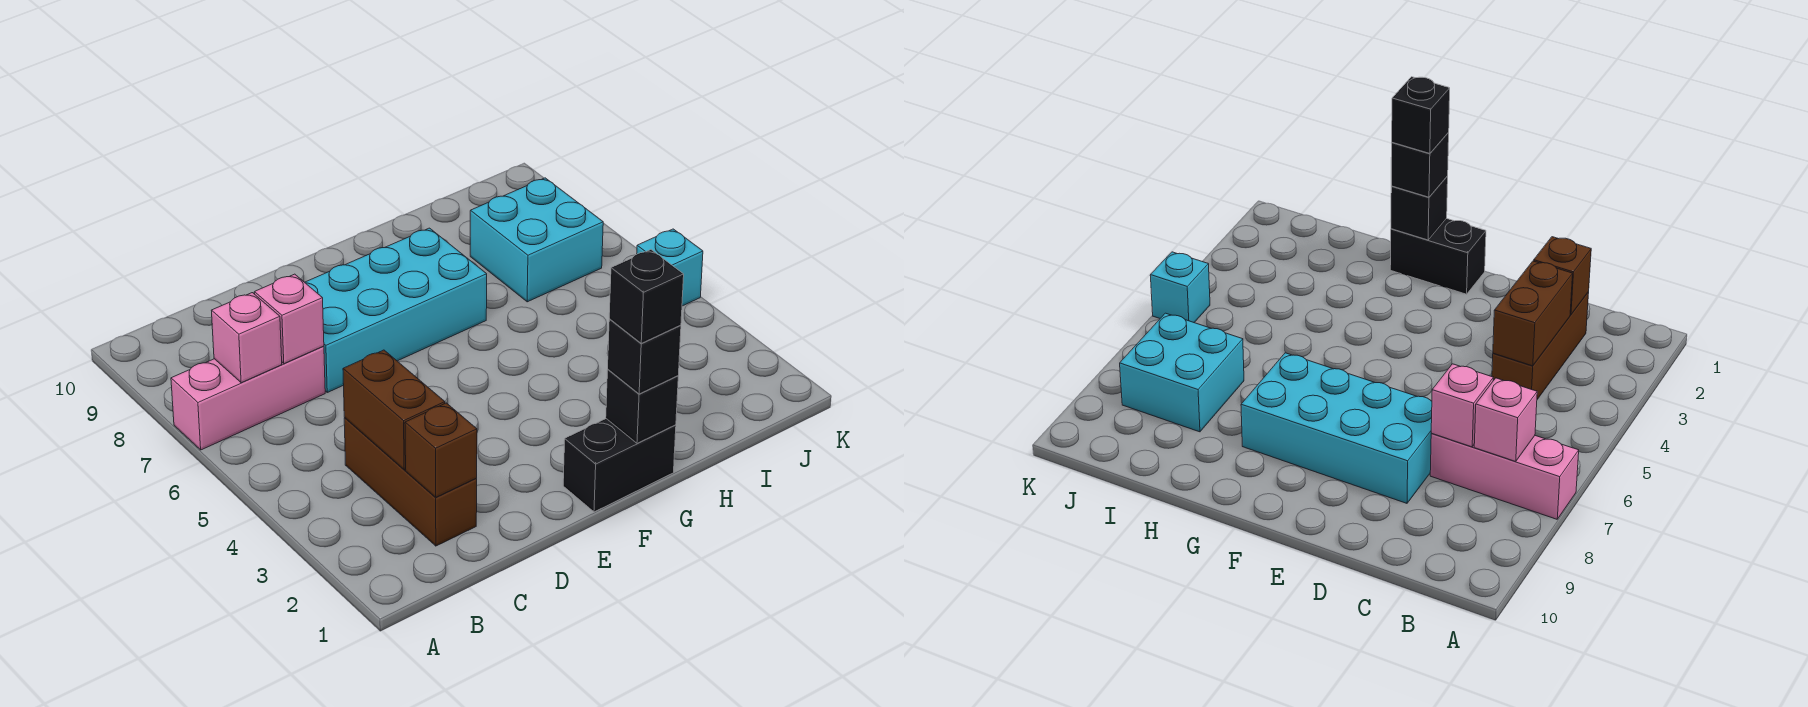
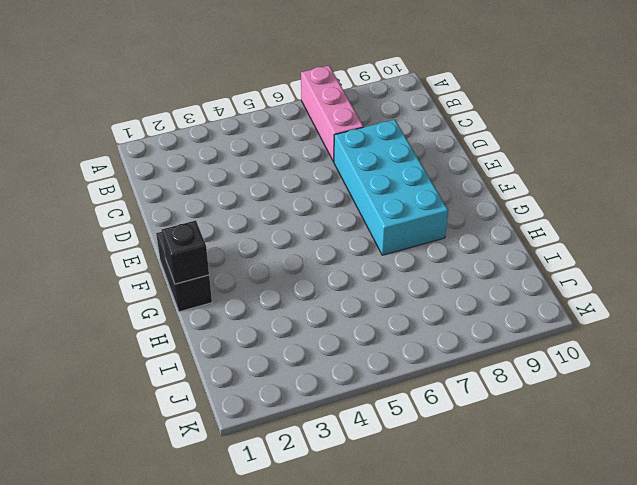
none -> brown 1x3 brick [344,418,477,546]
none -> cyan 2x2 brick [470,178,603,302]
none -> cyan 1x1 brick [637,229,703,306]

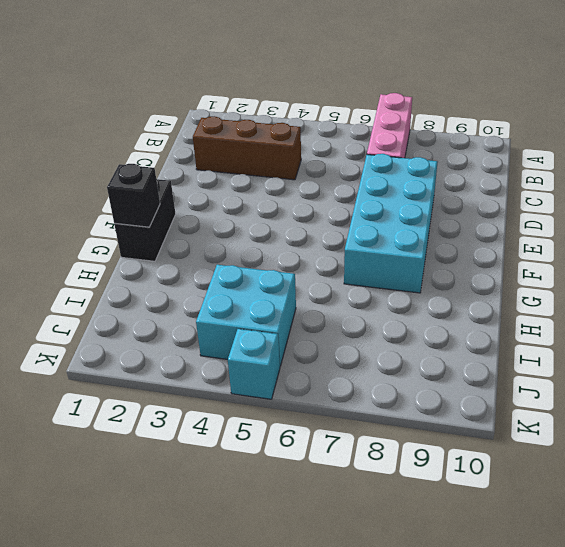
cyan 2x2 brick [196,265,296,366] -> cyan 2x2 brick moved to [470,178,603,302]
none -> pink 1x1 brick [211,293,282,383]
none -> brown 1x1 brick [405,403,477,497]
none -> brown 1x2 brick [343,350,445,470]

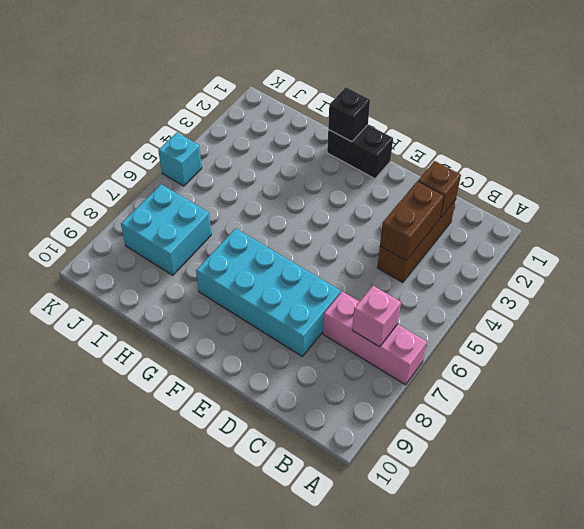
none -> pink 1x1 brick [254,274,324,364]
none -> black 1x1 brick [608,319,681,394]
none -> black 1x1 brick [609,250,684,343]

